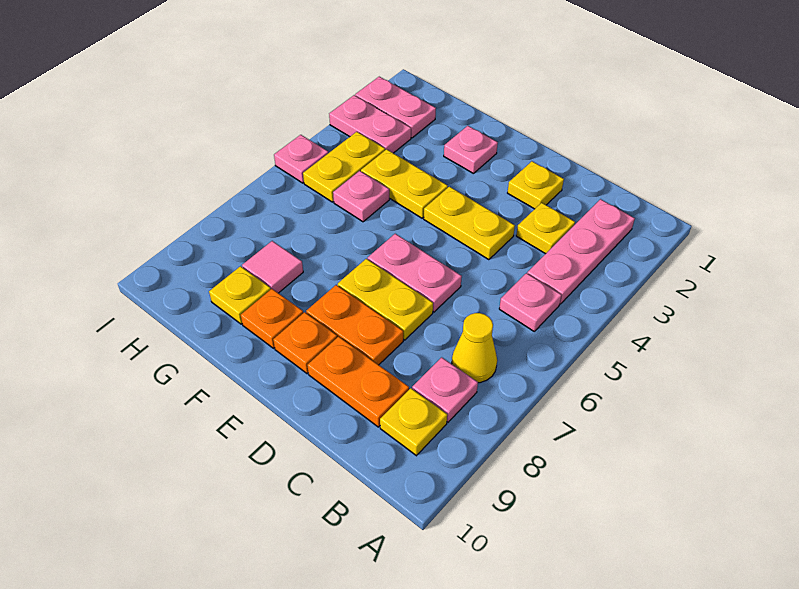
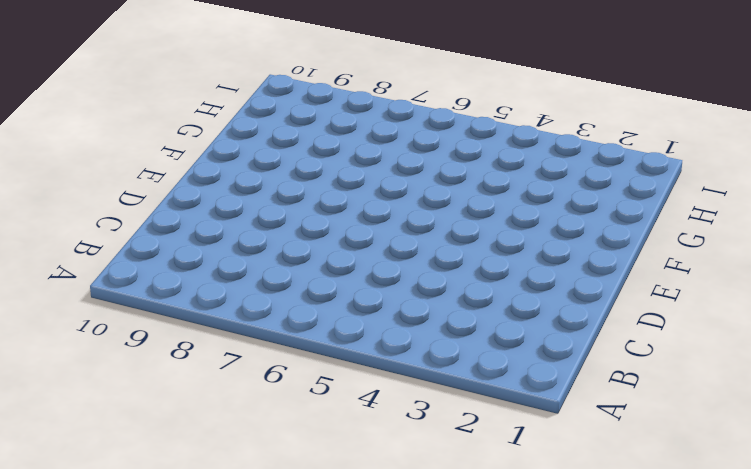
none -> pink 1x3 plate [527,199,635,304]
none -> pink 1x1 plate [499,273,562,331]
none -> yellow 1x1 cone [452,313,497,383]

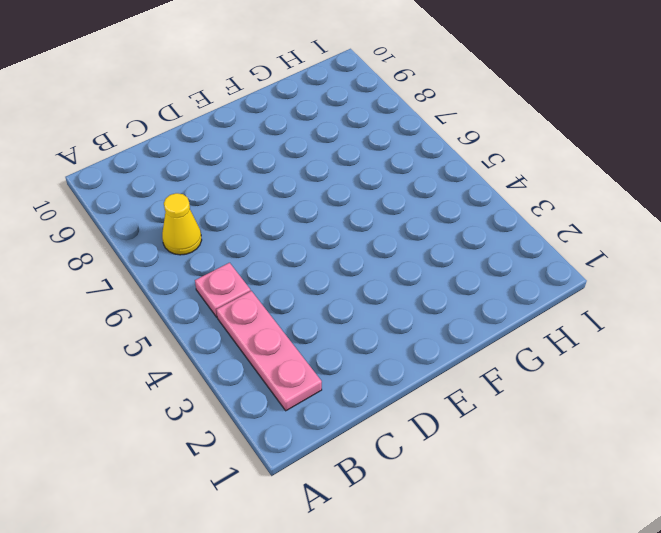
none -> pink 1x1 plate [412,357,478,422]
none -> yellow 1x1 plate [380,388,447,456]
none -> yellow 1x1 plate [516,203,575,254]

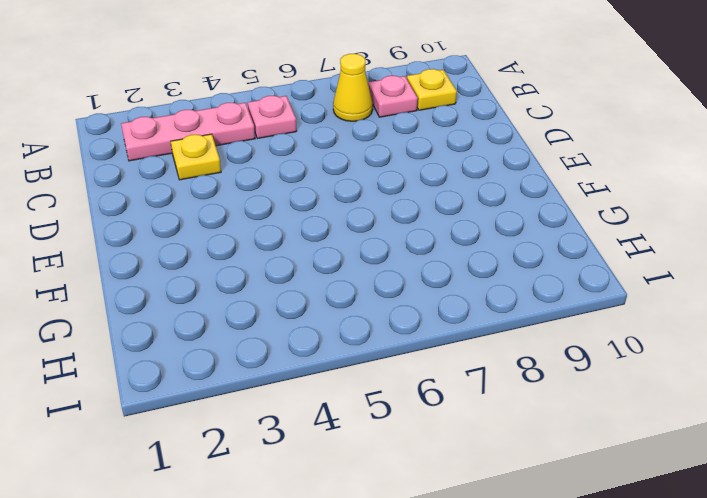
none -> orange 1x2 plate [308,337,409,427]
none -> yellow 1x1 plate [508,161,564,209]
none -> yellow 1x2 plate [424,187,515,260]

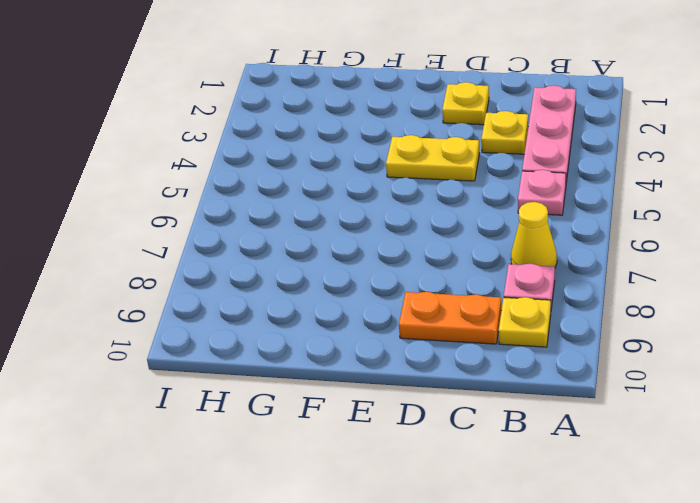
none -> pink 1x2 plate [368,234,462,312]
none -> yellow 1x2 plate [338,259,433,340]
none -> orange 1x2 plate [306,285,403,365]

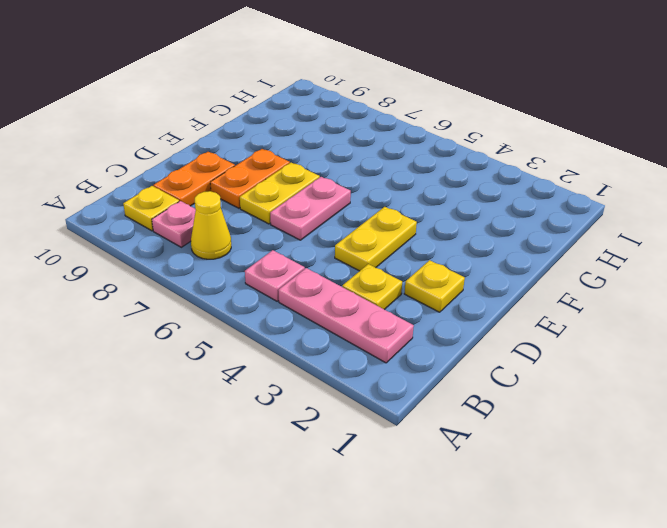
none -> orange 1x1 plate [273,312,337,374]
none -> pink 1x1 plate [444,126,498,174]
none -> yellow 1x2 plate [361,149,448,218]

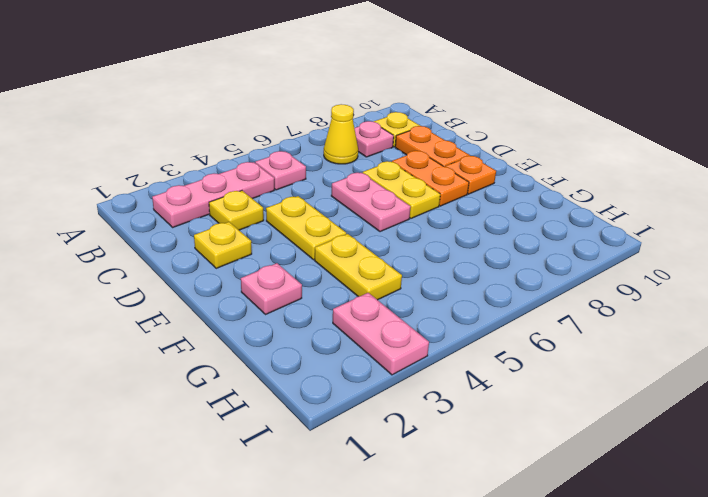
none -> orange 1x1 plate [241,289,303,348]
none -> pink 1x1 plate [333,171,389,222]
none -> pink 1x1 tile [242,241,303,293]

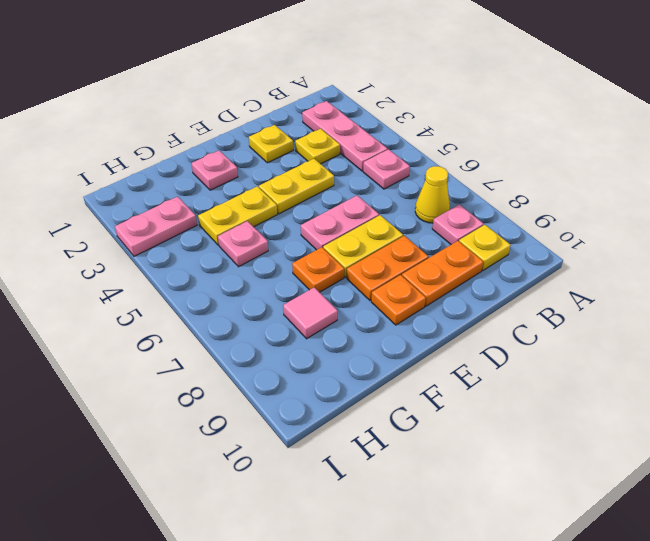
orange 1x1 plate [292,247,344,292] -> orange 1x1 plate moved to [241,289,303,348]
none -> yellow 1x1 plate [209,266,271,324]
none -> pink 1x2 plate [355,77,436,138]
none -> yellow 1x2 plate [303,132,385,202]

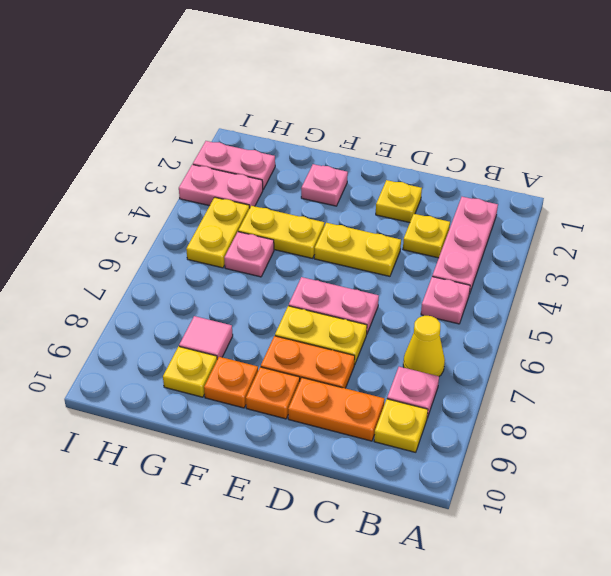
none -> pink 1x1 plate [274,135,328,183]

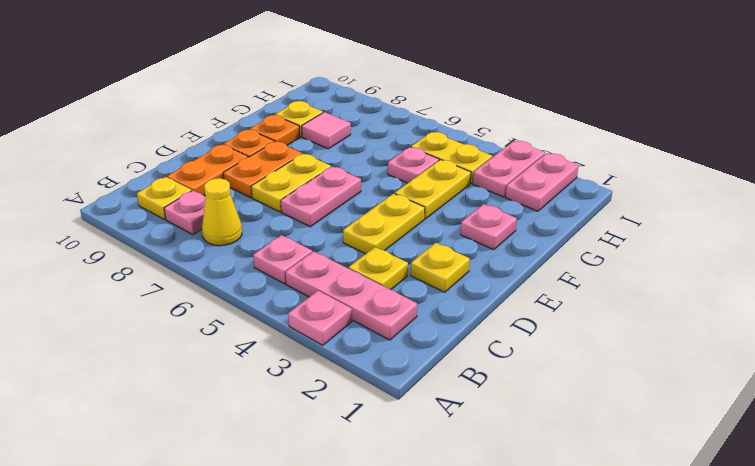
pink 1x1 plate [288,291,352,345] -> pink 1x1 plate moved to [274,135,328,183]

